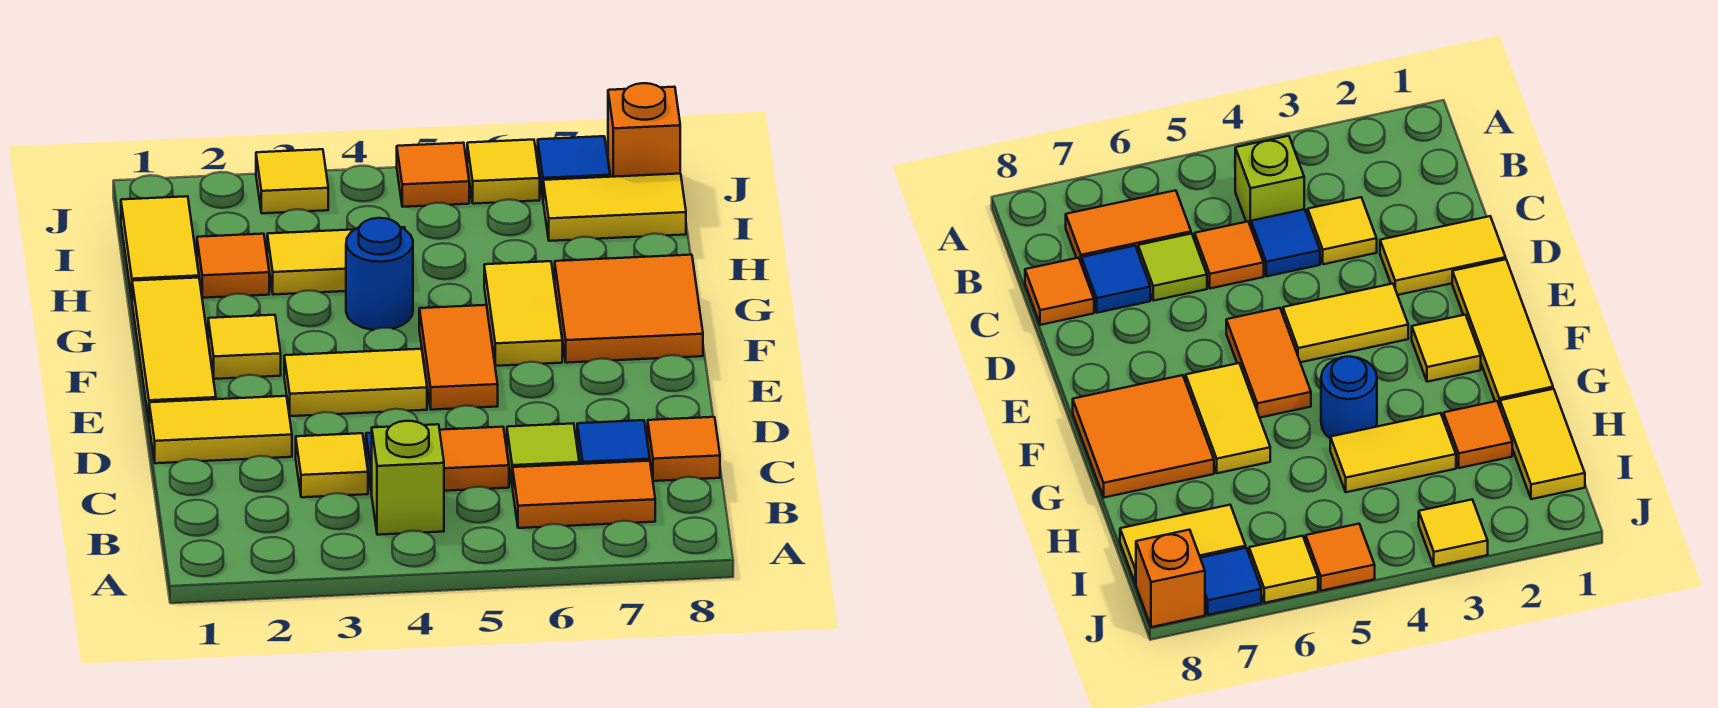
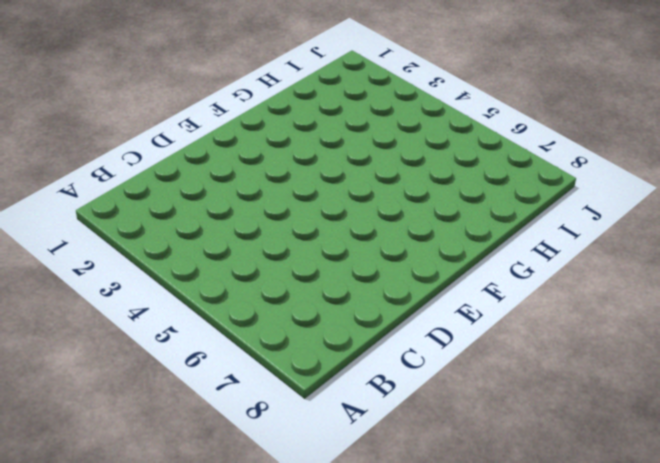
none -> lime 1x1 brick [371,421,444,535]
none -> orange 1x2 tile [513,461,655,528]
none -> yellow 1x1 tile [296,433,368,497]

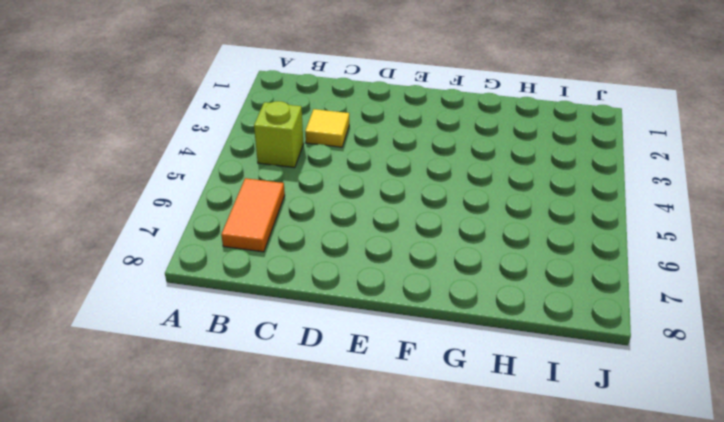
none -> blue 1x1 tile [1251,209,1320,276]
none -> orange 1x1 tile [440,427,509,491]
none -> lime 1x1 tile [507,423,579,487]

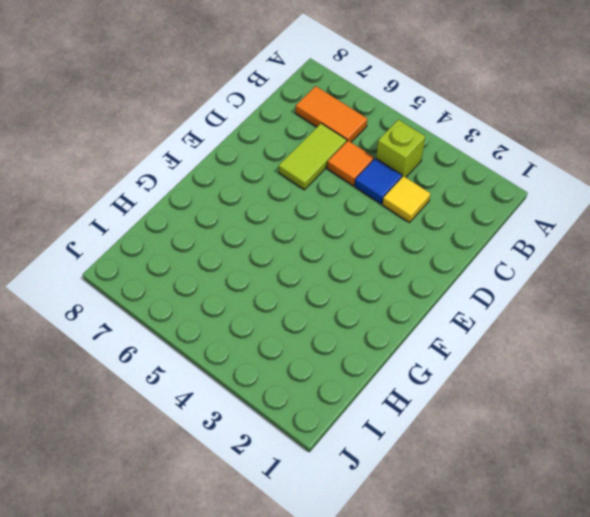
lime 1x2 tile [279,123,347,190] -> lime 1x1 tile [507,423,579,487]
none -> blue 1x1 tile [577,420,650,464]
none -> orange 1x1 tile [648,417,720,481]
none -> yellow 1x2 tile [149,396,292,463]

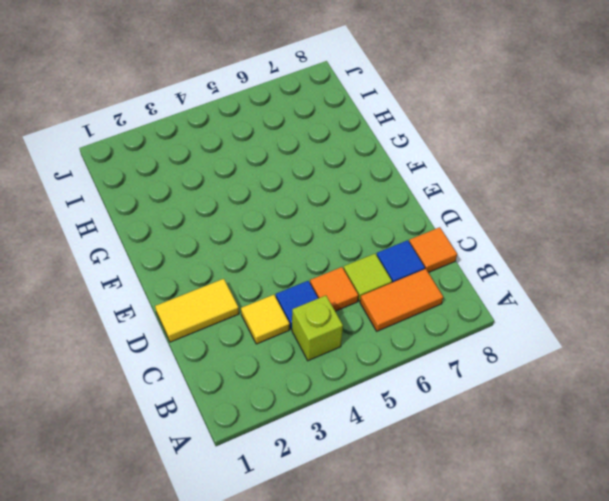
none -> yellow 1x3 tile [132,278,216,420]
none -> yellow 1x2 tile [284,349,427,416]
none -> orange 1x2 tile [419,305,498,410]

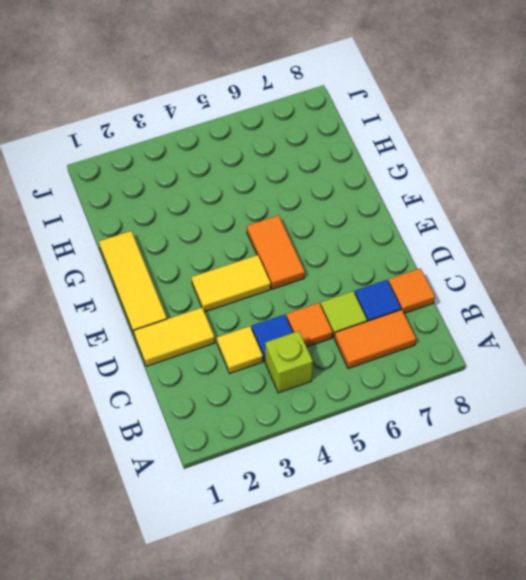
none -> yellow 1x1 tile [208,315,281,379]
none -> yellow 1x2 tile [484,261,562,366]
none -> orange 2x2 tile [555,255,703,363]

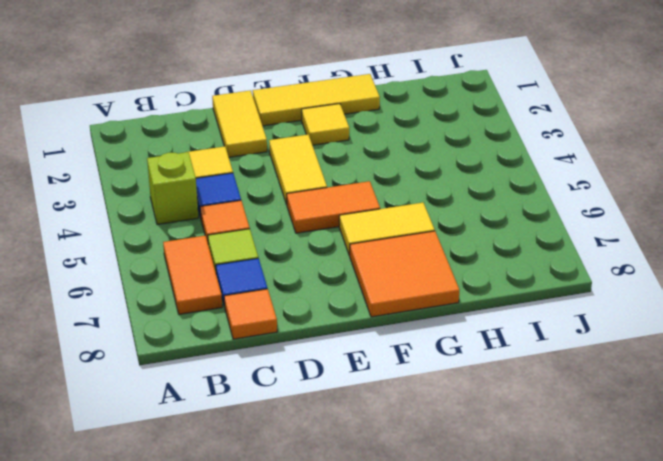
none -> blue 1x1 round brick [346,218,413,330]
none -> yellow 1x2 tile [121,196,199,298]
none -> orange 1x1 tile [197,234,269,298]

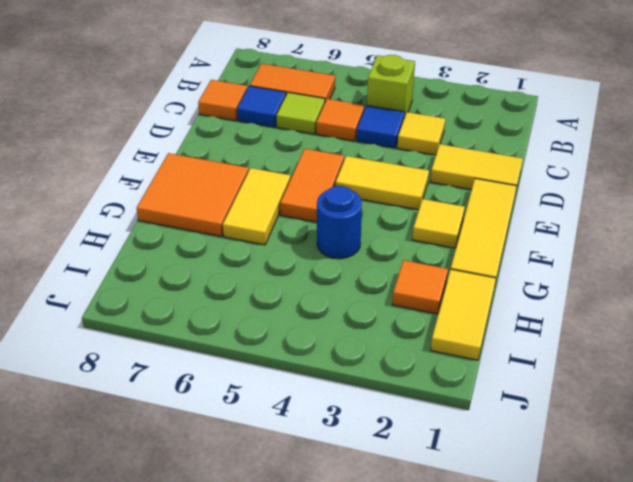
none -> yellow 1x2 tile [267,227,405,294]
none -> yellow 1x2 tile [543,174,686,241]
none -> yellow 1x1 tile [256,149,328,213]

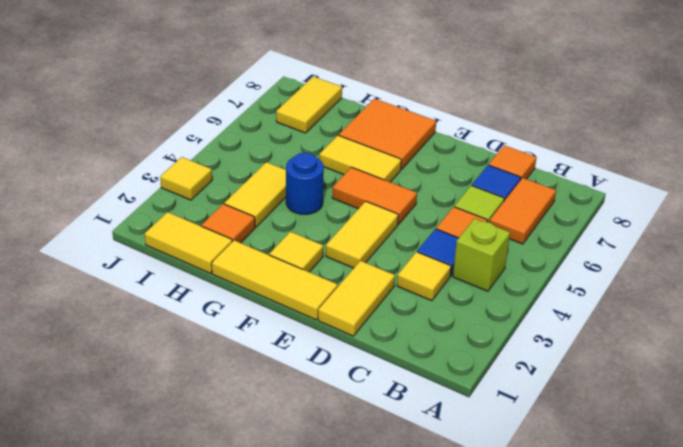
none -> orange 1x1 tile [397,143,469,207]
none -> yellow 1x1 tile [467,140,540,204]
none -> blue 1x1 tile [538,136,610,197]

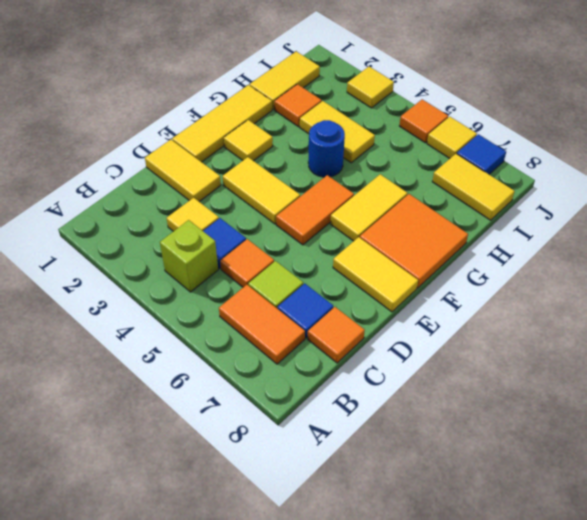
yellow 1x2 tile [333,237,418,312] -> none
none -> orange 1x1 brick [608,83,680,177]

